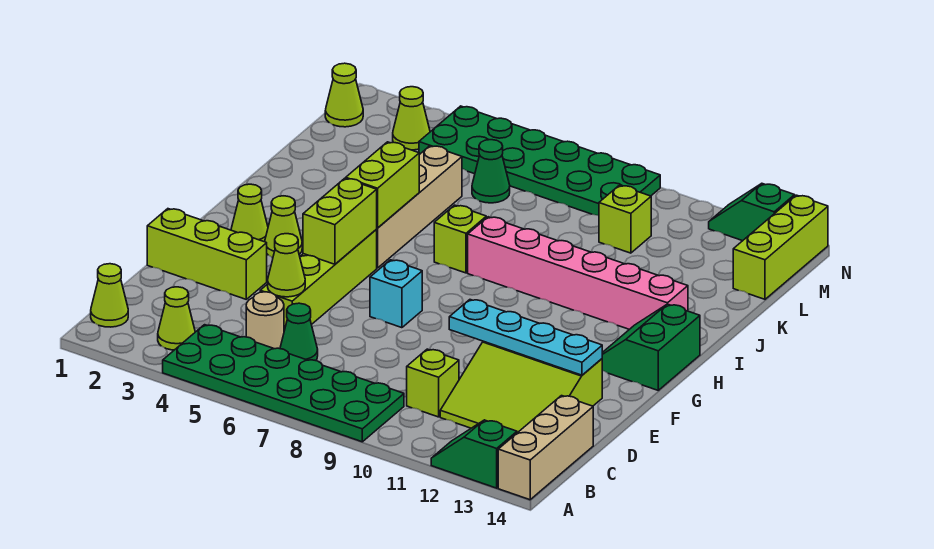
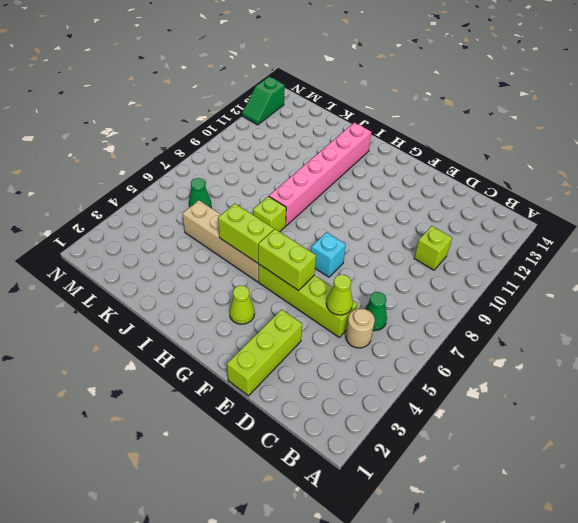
none -> green 2x6 plate [163,325,404,442]
none -> green 1x2 slope [431,420,517,488]
none -> tan 1x3 brick [498,396,593,500]

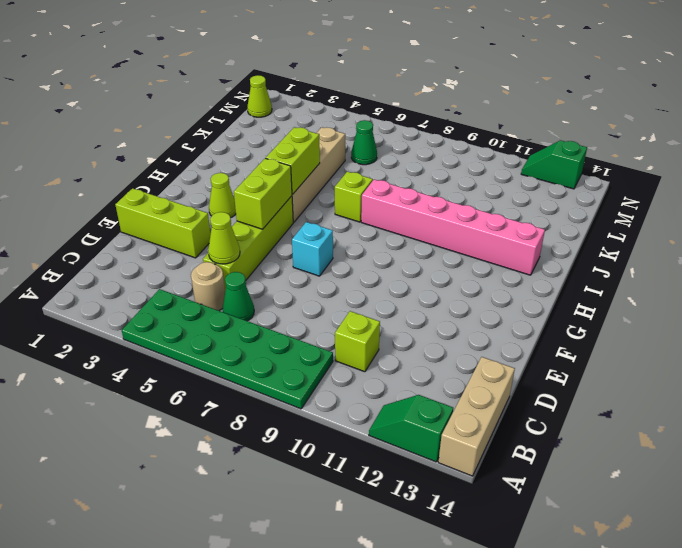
none -> lime 1x1 cone [91,264,128,327]
none -> lime 1x1 cone [158,287,195,350]
none -> lime 3x3 slope [440,341,602,433]

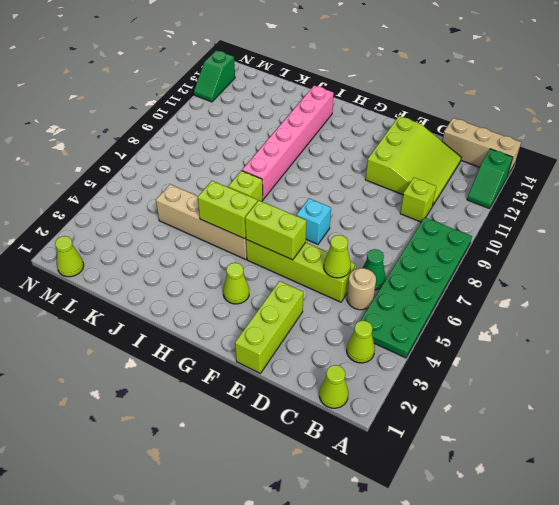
none -> lime 1x1 cone [231,184,268,242]
none -> green 2x2 slope [602,304,700,390]
none -> green 1x1 cone [472,140,510,203]

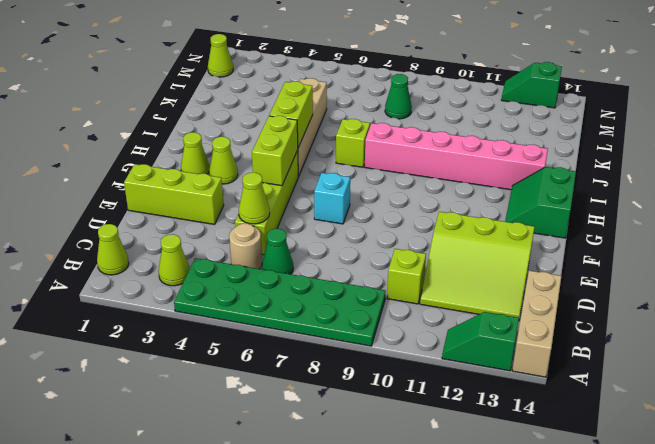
green 1x1 cone [385,74,412,119] -> green 1x1 cone moved to [472,140,510,203]
none -> lime 1x1 brick [599,185,651,253]
none -> lime 1x3 brick [733,195,828,299]
none -> lime 1x1 cone [393,87,430,150]

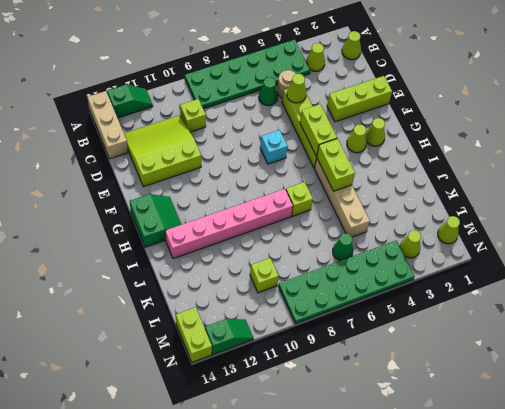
lime 1x2 brick [176,307,212,362] -> lime 1x3 brick [733,195,828,299]
none -> cyan 1x4 plate [449,300,602,375]

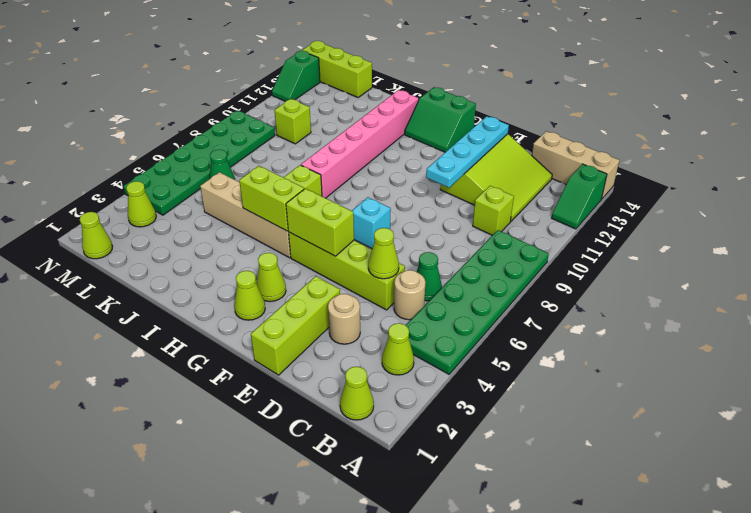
tan 1x1 round brick [328,294,360,344] -> none

